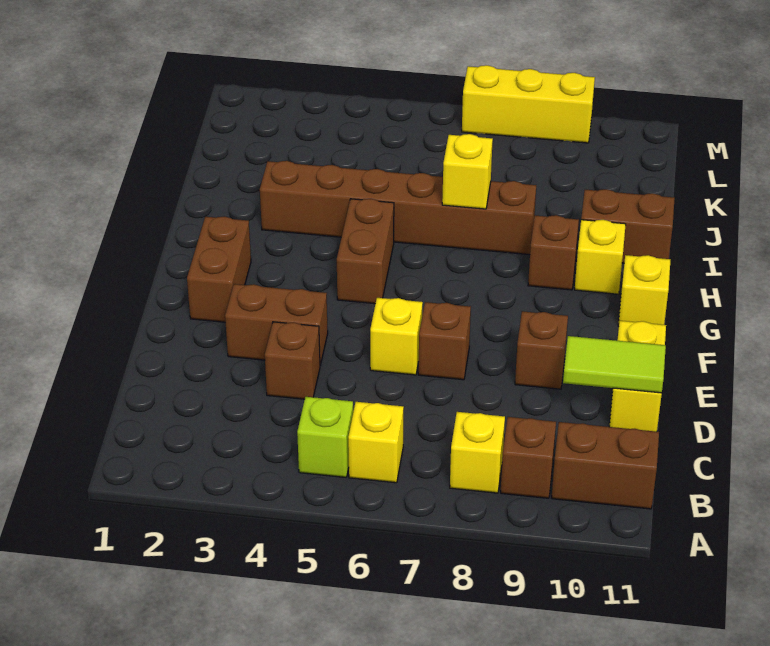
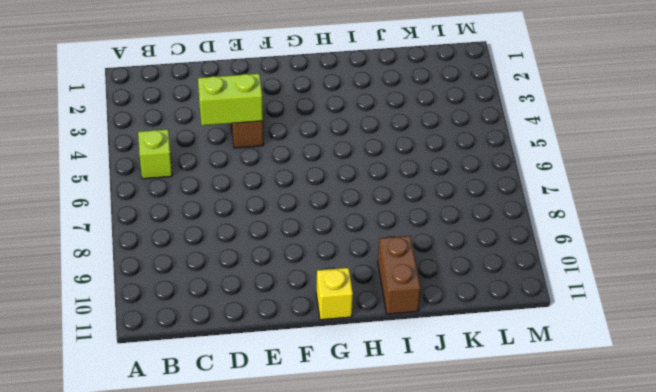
lime 1x2 brick [198,74,263,125] -> none
none -> yellow 1x1 brick [348,402,404,483]
none -> yellow 1x1 brick [450,412,505,493]
none -> brown 1x1 brick [501,417,556,498]

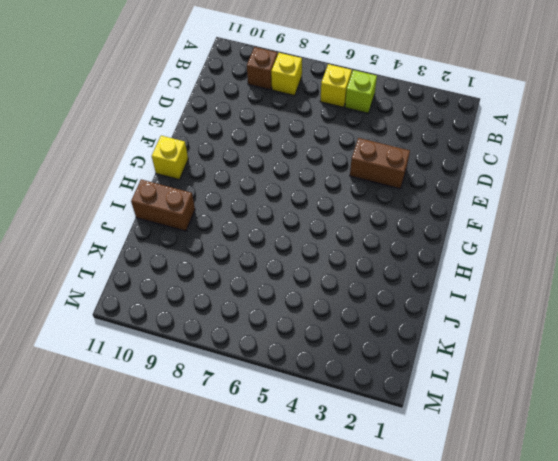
none -> brown 1x2 brick [552,422,659,509]
none -> brown 1x1 brick [265,322,320,399]
none -> yellow 1x2 brick [609,321,666,432]

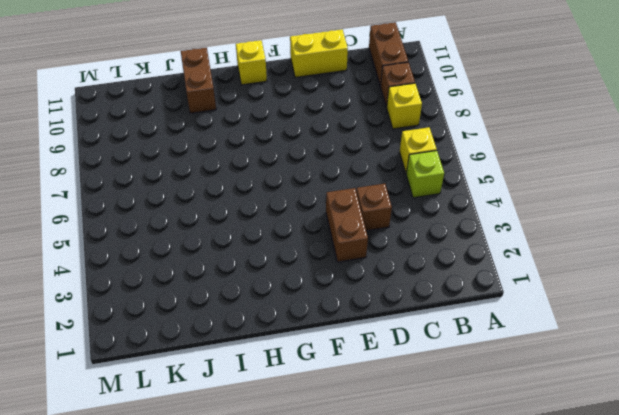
none -> yellow 1x1 brick [370,298,423,375]
none -> brown 1x1 brick [418,302,471,380]
none -> brown 1x1 brick [515,311,568,389]

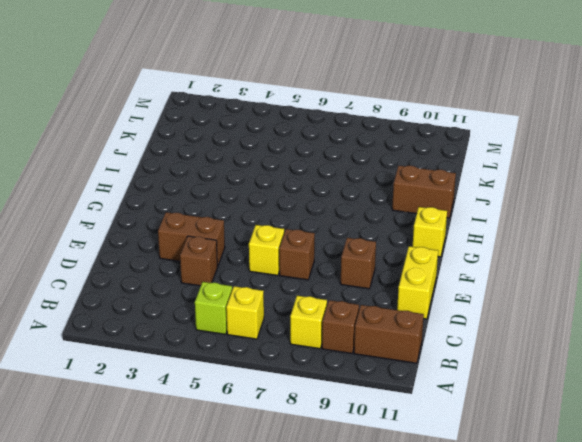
none -> brown 1x2 brick [187,216,251,322]
none -> brown 1x2 brick [337,199,394,304]
none -> brown 1x1 brick [528,215,579,290]

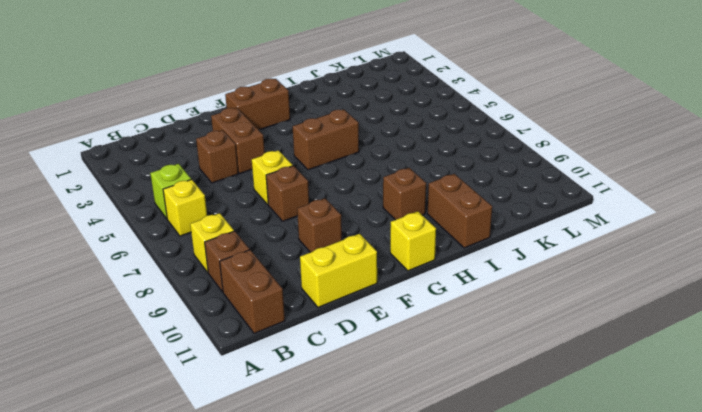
none -> yellow 1x1 brick [575,220,626,294]
none -> brown 1x6 brick [260,161,536,255]
none -> yellow 1x3 brick [462,65,595,143]

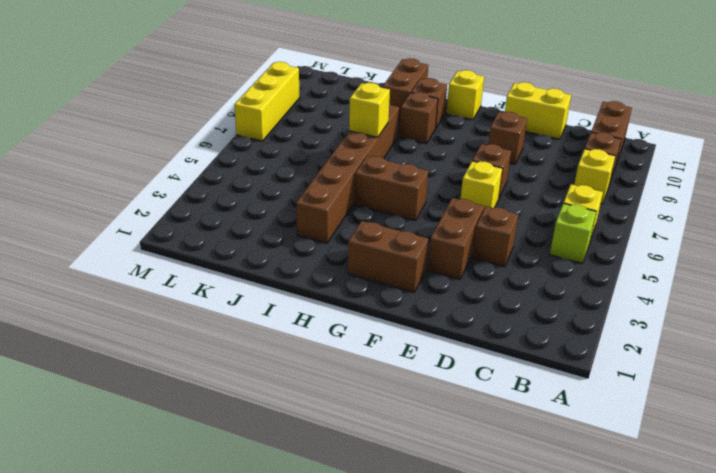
brown 1x1 brick [411,78,447,128] -> yellow 1x1 brick [575,220,626,294]
none -> lime 1x2 tile [563,336,666,393]

